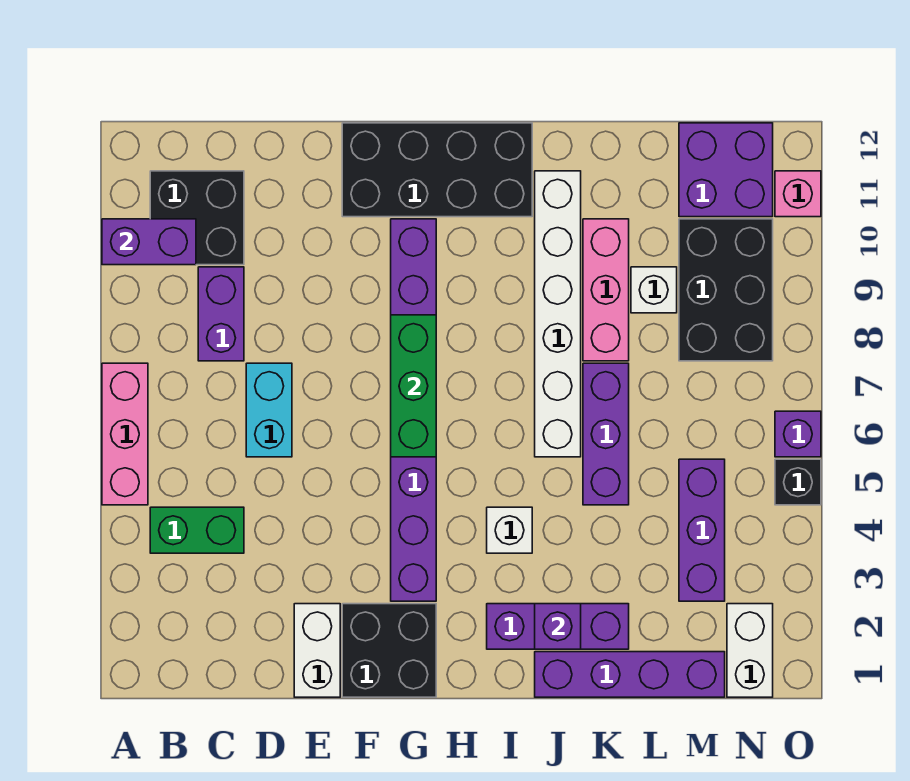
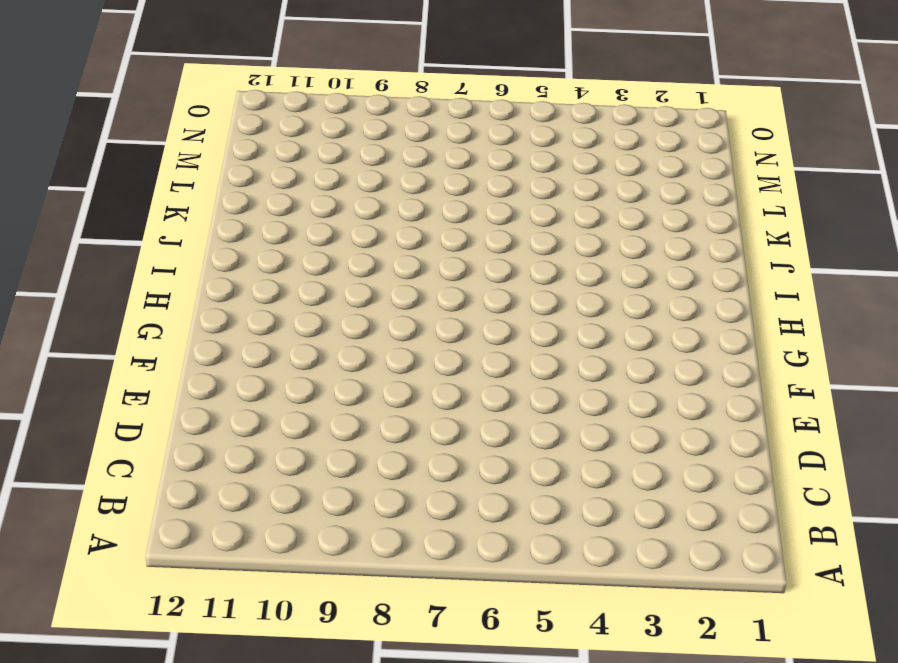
none -> pink 1x3 brick [102,363,148,505]
none -> green 1x2 brick [150,507,244,553]
none -> black 2x2 brick [150,171,244,265]

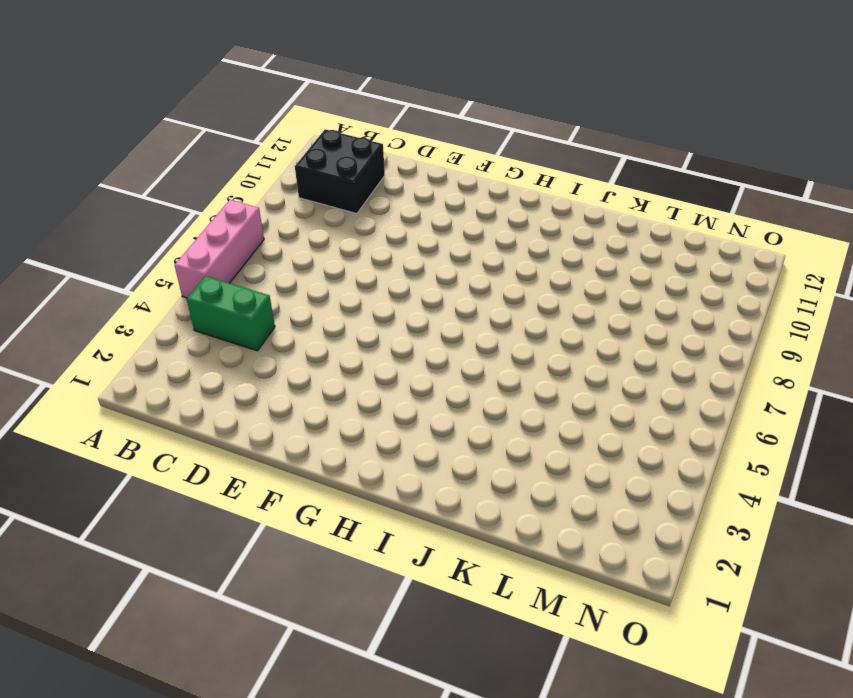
none -> purple 1x2 brick [198,267,244,361]
none -> cyan 1x2 brick [246,363,292,457]
none -> white 1x2 brick [294,604,340,697]

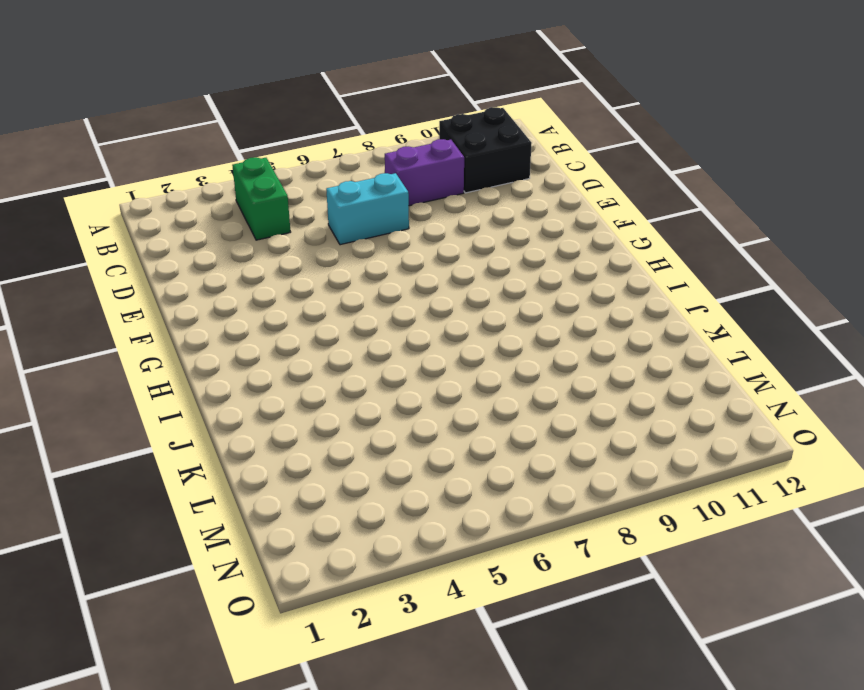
none -> pink 1x3 brick [102,363,148,505]
none -> white 1x2 brick [294,604,340,697]
none -> black 2x2 brick [342,604,436,697]

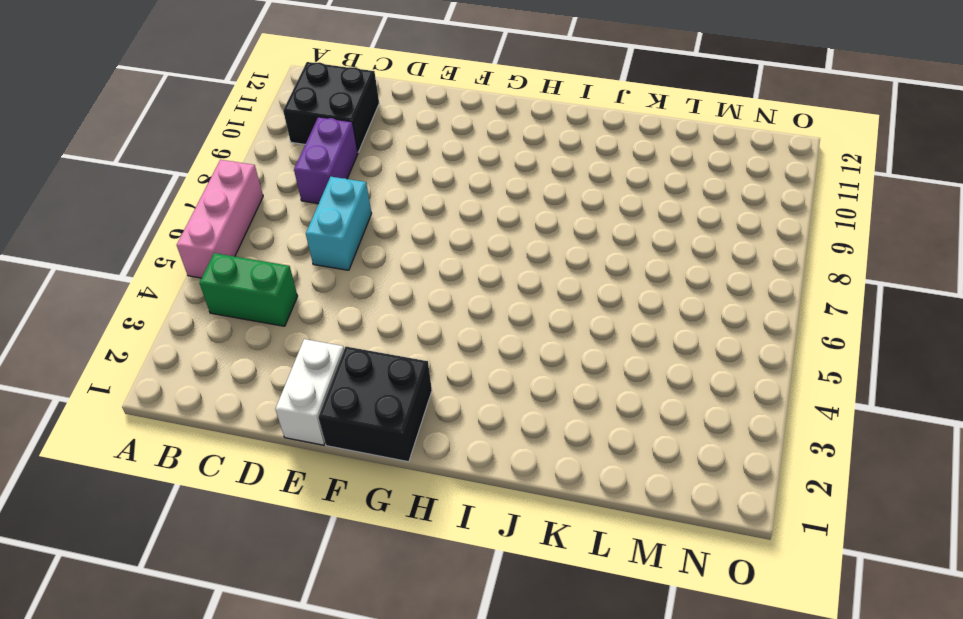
none -> black 2x4 brick [342,123,532,217]
none -> purple 1x8 brick [391,219,436,601]
none -> purple 1x3 brick [487,604,629,649]

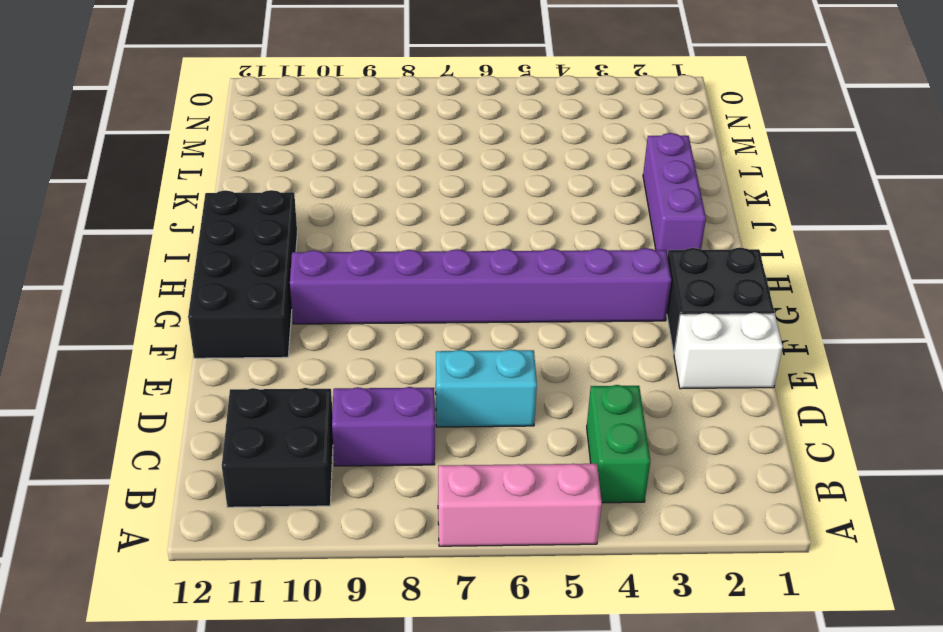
none -> white 1x1 brick [487,507,532,553]
none -> purple 1x4 brick [535,652,725,697]
none -> white 1x6 brick [535,171,581,457]

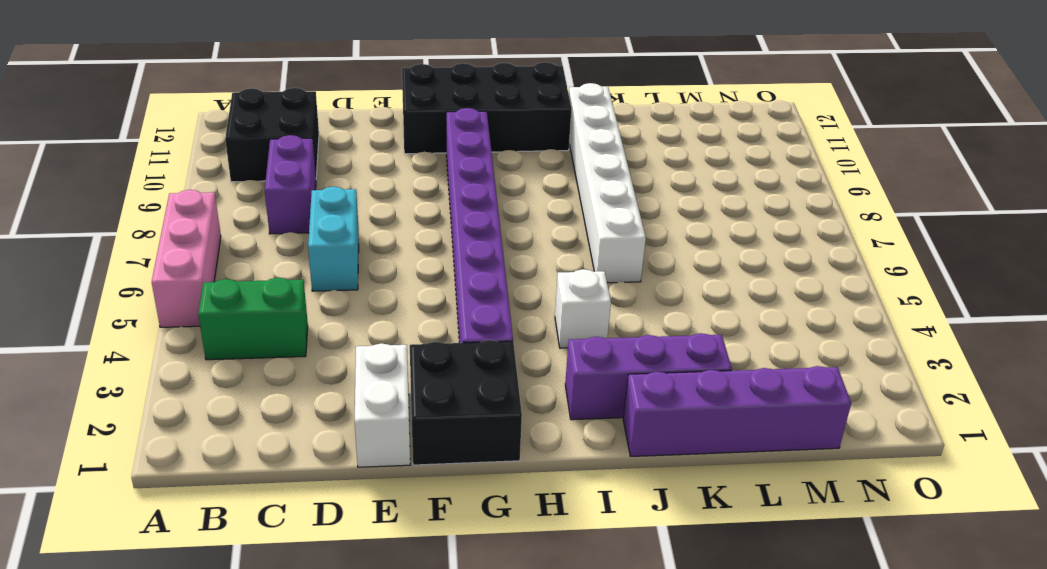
none -> purple 1x3 brick [583,363,629,505]
none -> pink 1x3 brick [583,219,629,361]
none -> white 1x1 brick [631,267,677,313]

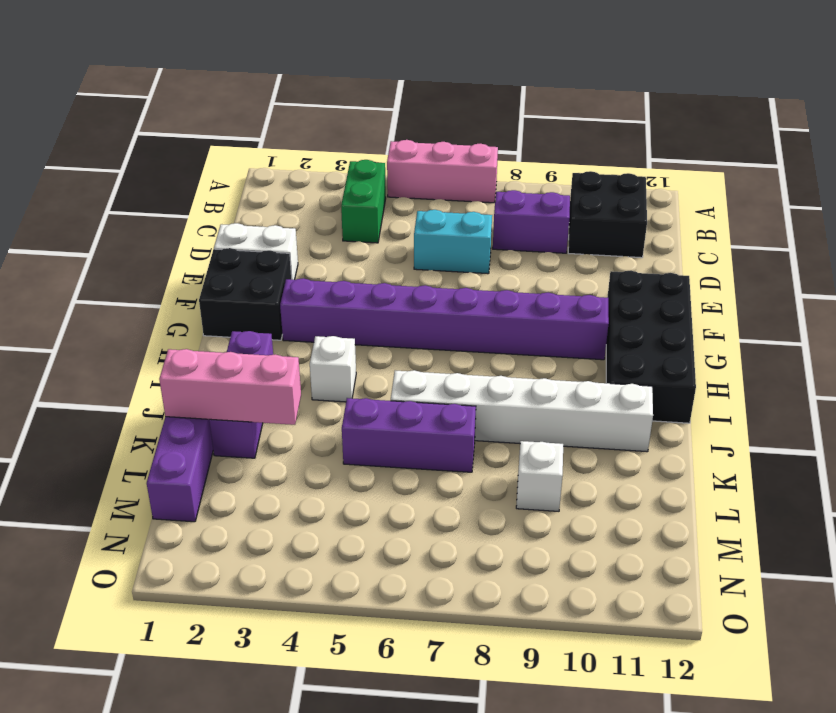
pink 1x3 brick [159,349,301,425] -> pink 1x3 brick moved to [583,219,629,361]
none -> purple 1x3 brick [679,459,725,601]
none -> black 2x3 brick [679,219,773,361]
none -> purple 2x2 brick [679,123,773,217]

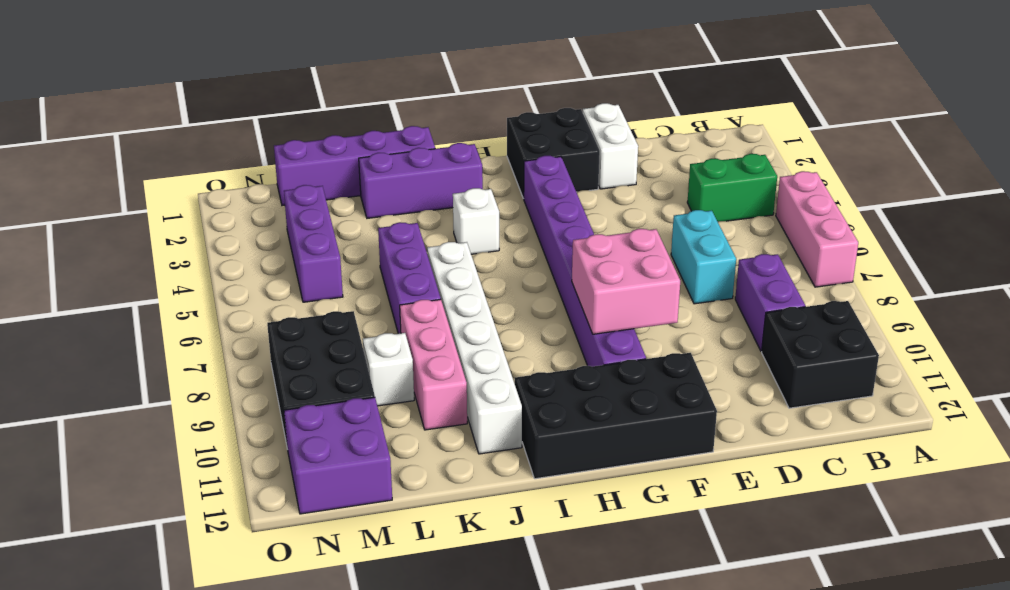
pink 2x2 brick [572,229,680,334] -> green 1x3 brick [391,315,436,457]
none -> white 1x2 brick [727,604,773,697]
none -> black 1x1 brick [775,459,821,505]
none -> purple 1x1 brick [775,411,821,457]

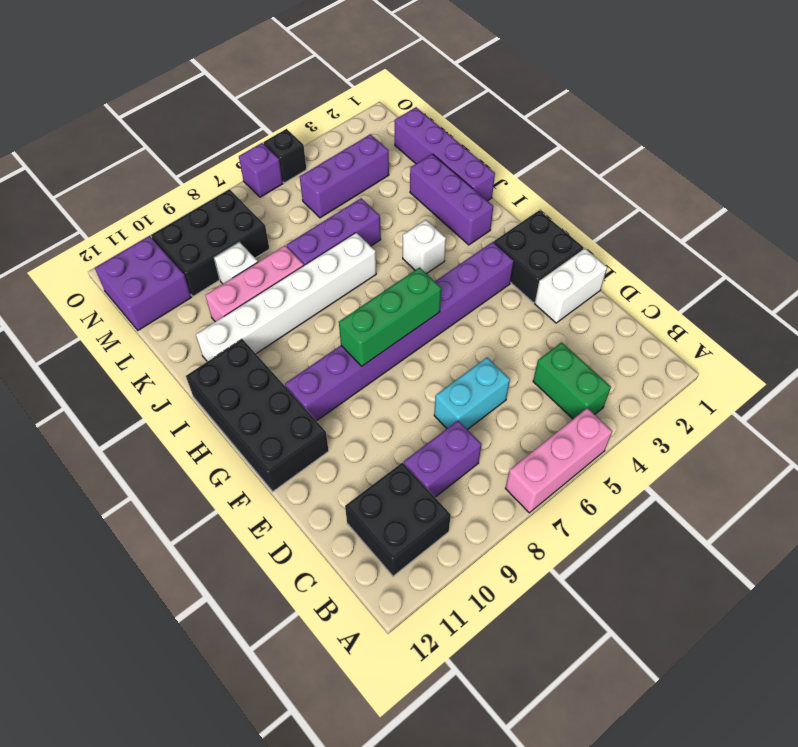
none -> white 1x2 brick [727,604,773,697]
none -> pink 1x1 brick [775,171,821,217]
none -> purple 1x2 brick [102,219,196,265]

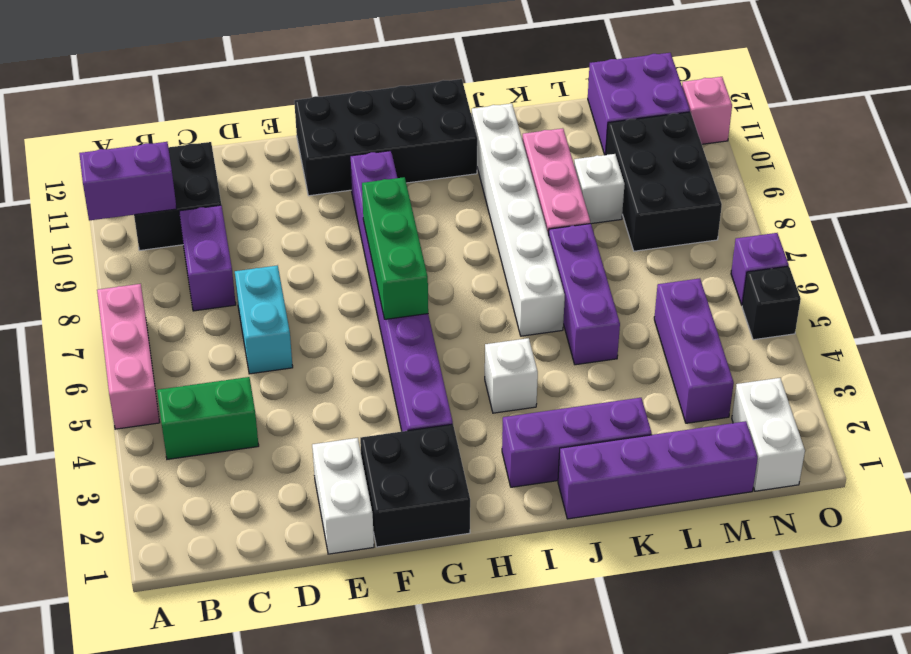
none -> purple 1x1 brick [535,604,581,649]

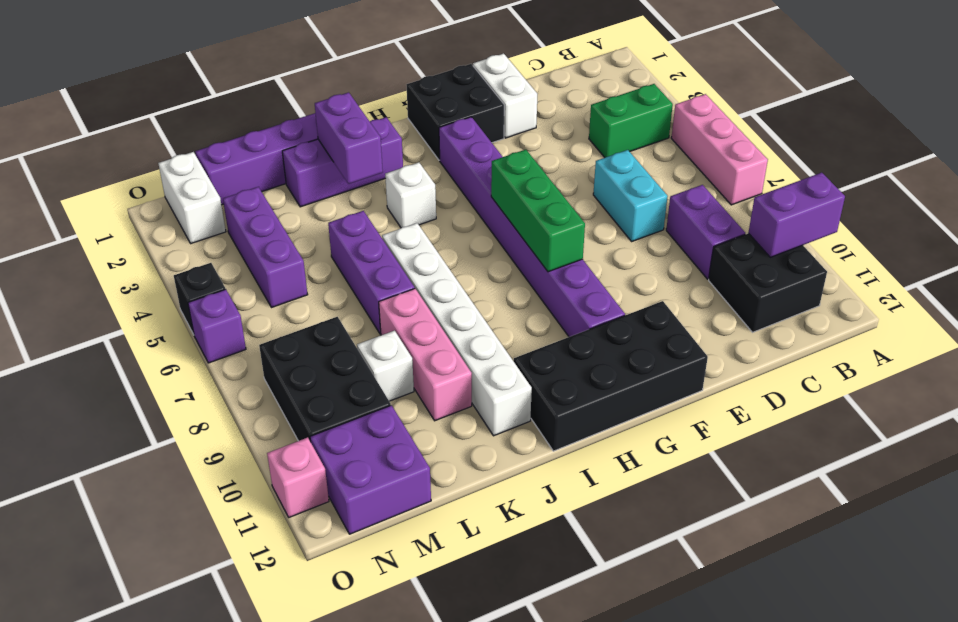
purple 1x2 brick [315,92,383,184] -> purple 1x1 brick [535,604,581,649]

